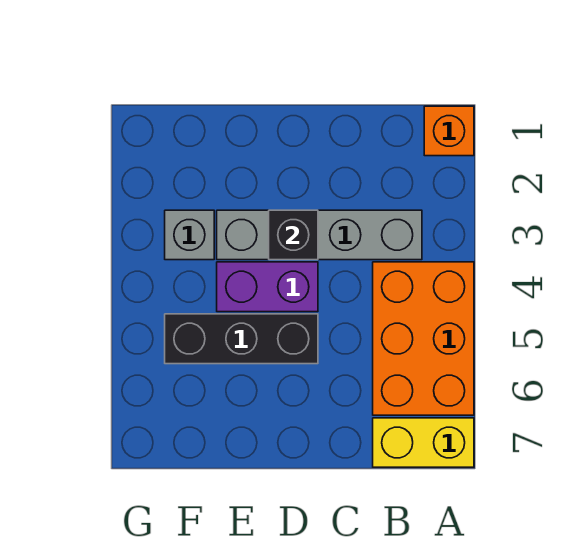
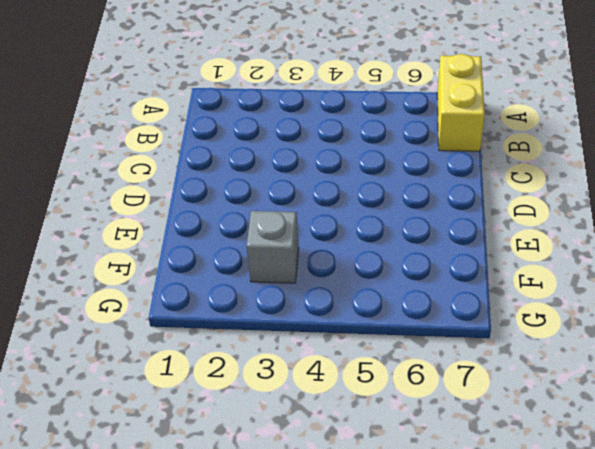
none -> orange 1x1 brick [424,106,474,156]
none -> orange 2x3 brick [373,262,474,415]

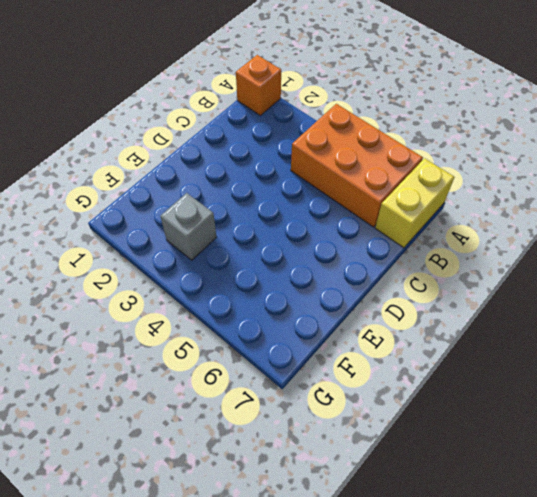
none -> grey 1x4 brick [217,210,422,260]
none -> purple 1x2 brick [217,262,318,312]

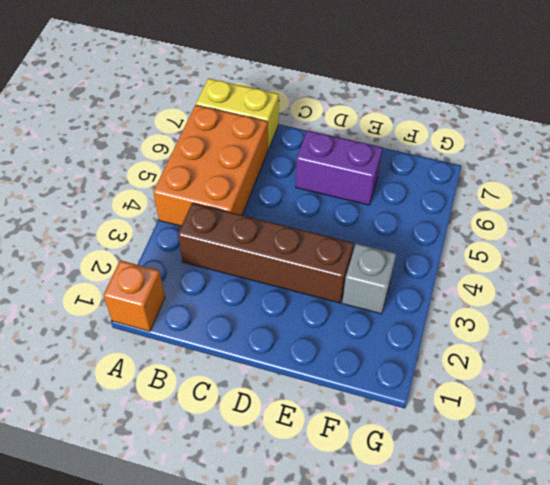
brown 1x4 brick [178,203,354,303] -> grey 1x4 brick [217,210,422,260]
purple 1x2 brick [296,130,383,205] -> purple 1x2 brick moved to [217,262,318,312]
none -> black 1x3 brick [165,314,318,364]
none -> black 1x1 brick [269,210,318,260]

